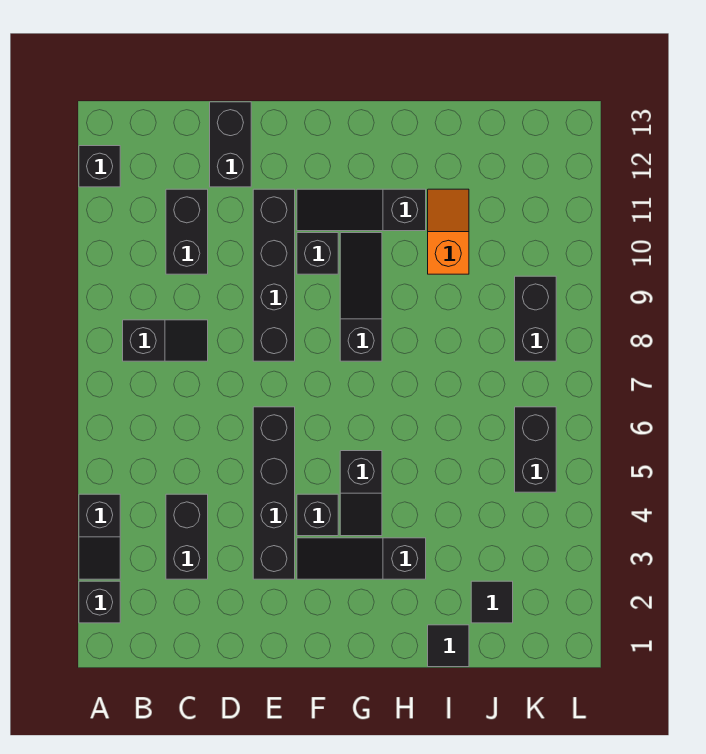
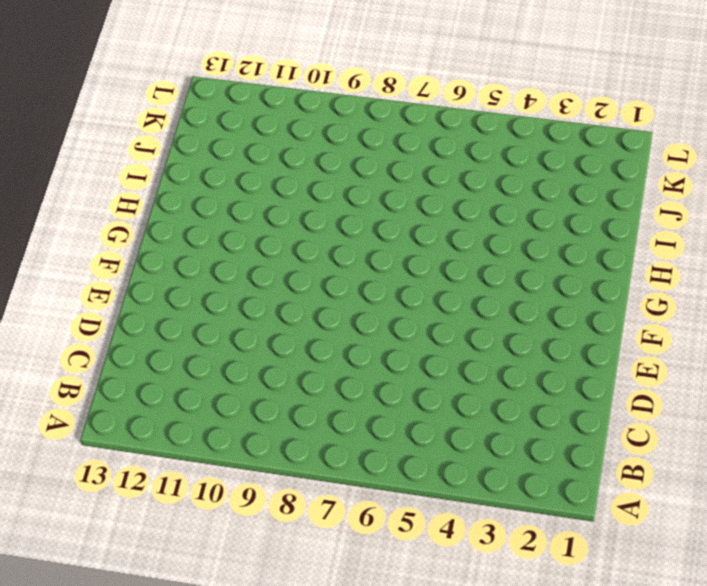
none -> black 1x1 brick [79,581,120,623]
none -> black 1x2 slope [79,494,120,579]
none -> black 1x1 brick [79,146,120,187]

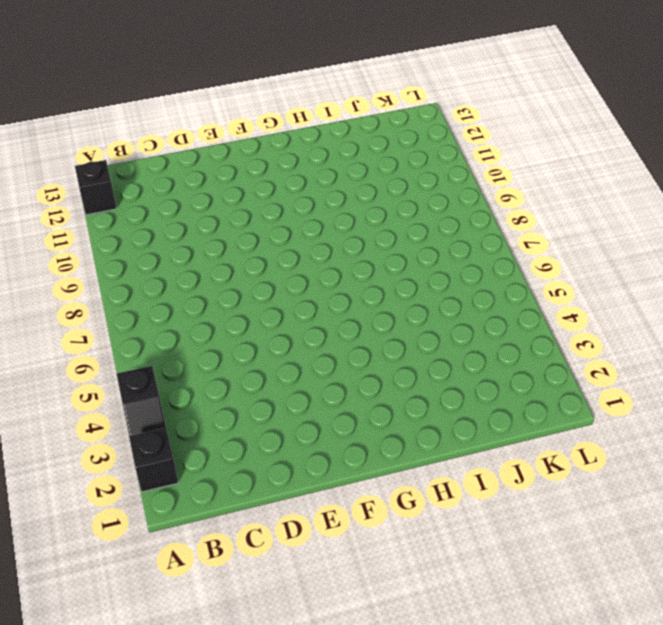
none -> black 1x2 slope [123,320,208,361]
none -> black 1x2 brick [166,494,208,579]
none -> black 1x2 brick [166,189,208,274]

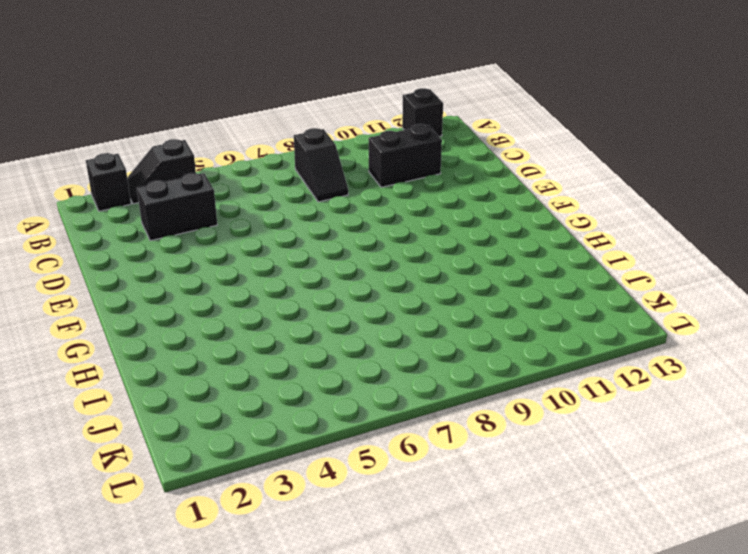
none -> black 1x2 brick [210,102,251,187]
none -> black 1x4 brick [253,407,295,579]
none -> black 1x4 brick [253,189,295,361]

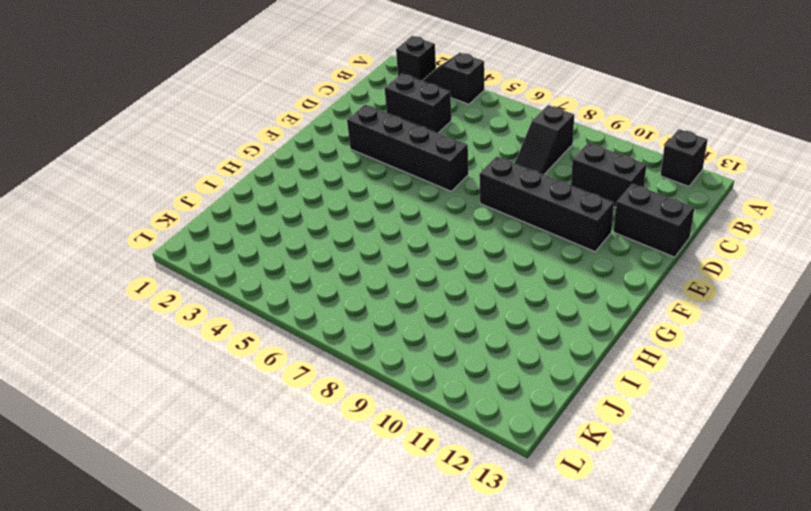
none -> black 1x3 slope [297,538,426,579]
none -> black 1x1 brick [297,494,338,536]
none -> black 1x1 brick [297,233,338,274]

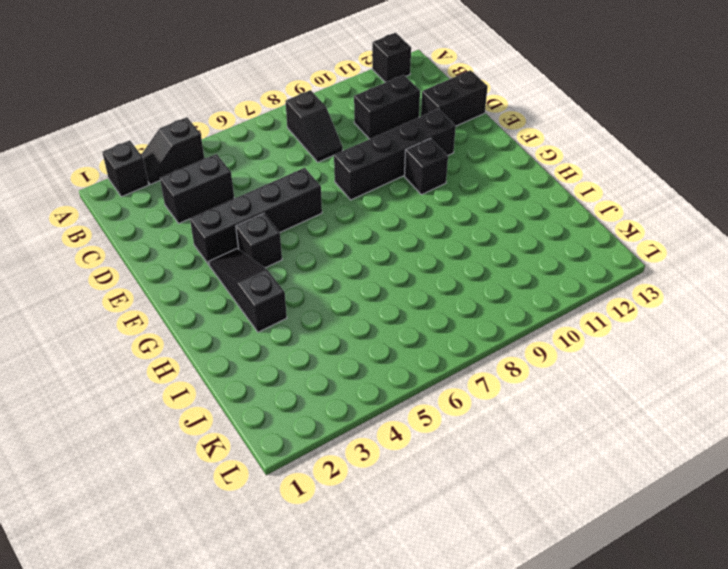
none -> black 1x3 slope [297,189,426,231]
none -> black 1x2 slope [340,451,382,536]
none -> black 1x3 slope [340,233,382,361]

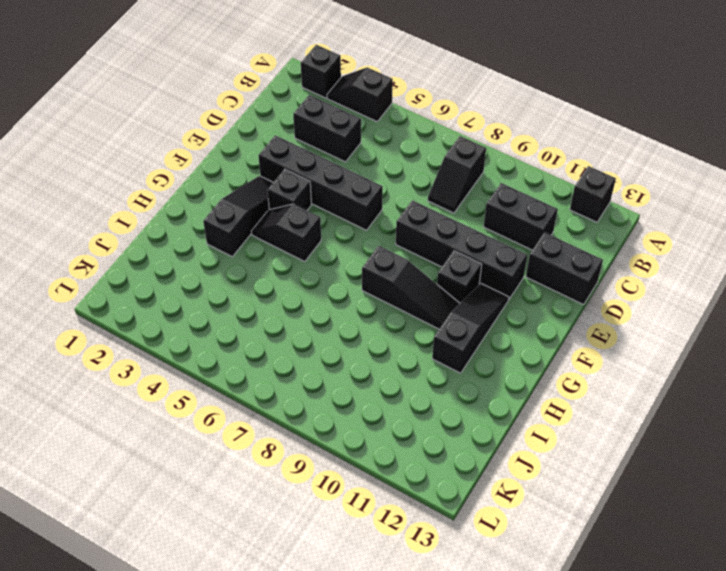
none -> black 1x1 tile [428,625,469,667]
none -> orange 1x2 slope [428,189,469,274]
none -> black 1x1 tile [471,581,513,623]

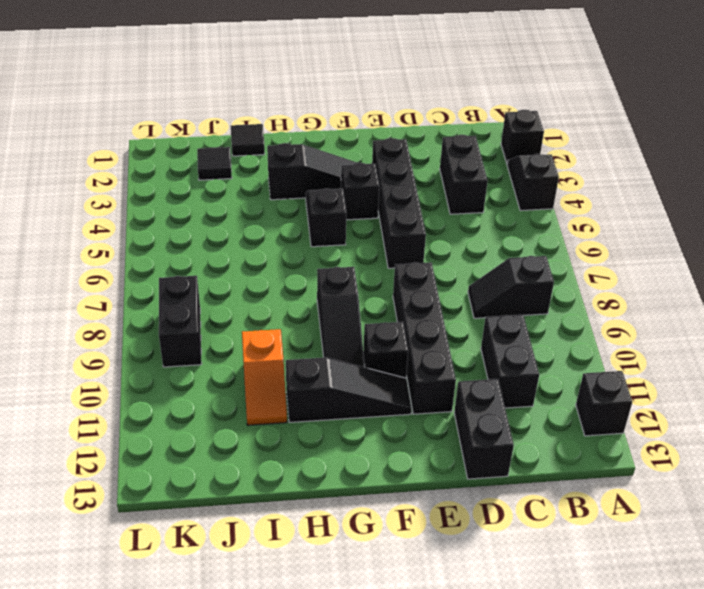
none -> black 1x2 brick [515,407,556,492]

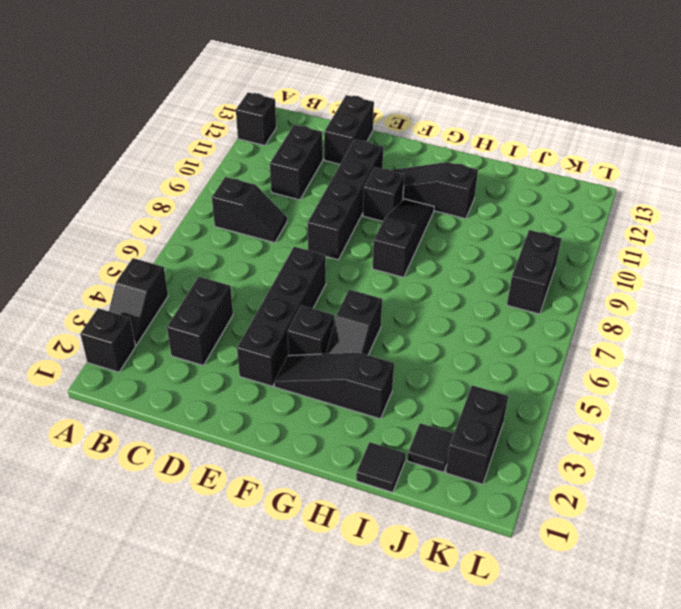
black 1x2 brick [446,385,508,484] -> black 1x2 brick moved to [515,407,556,492]
none -> orange 1x2 slope [428,189,469,274]

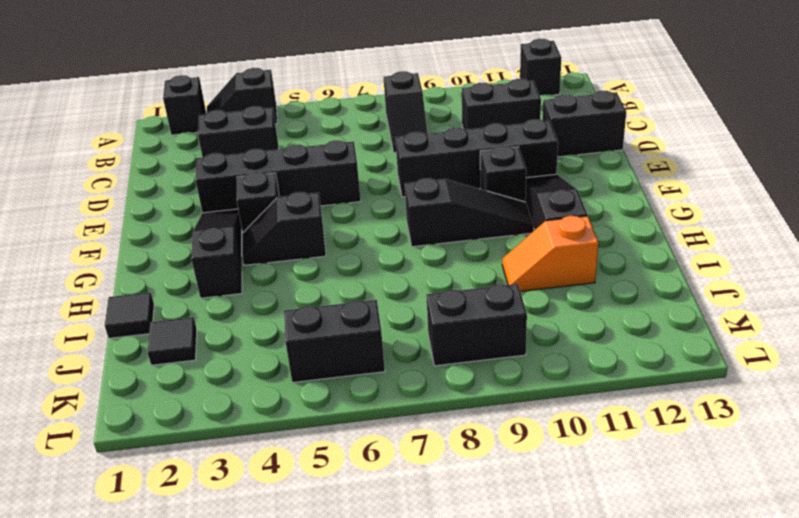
orange 1x2 slope [502,216,599,291] -> orange 1x2 slope turned to [428,189,469,274]

